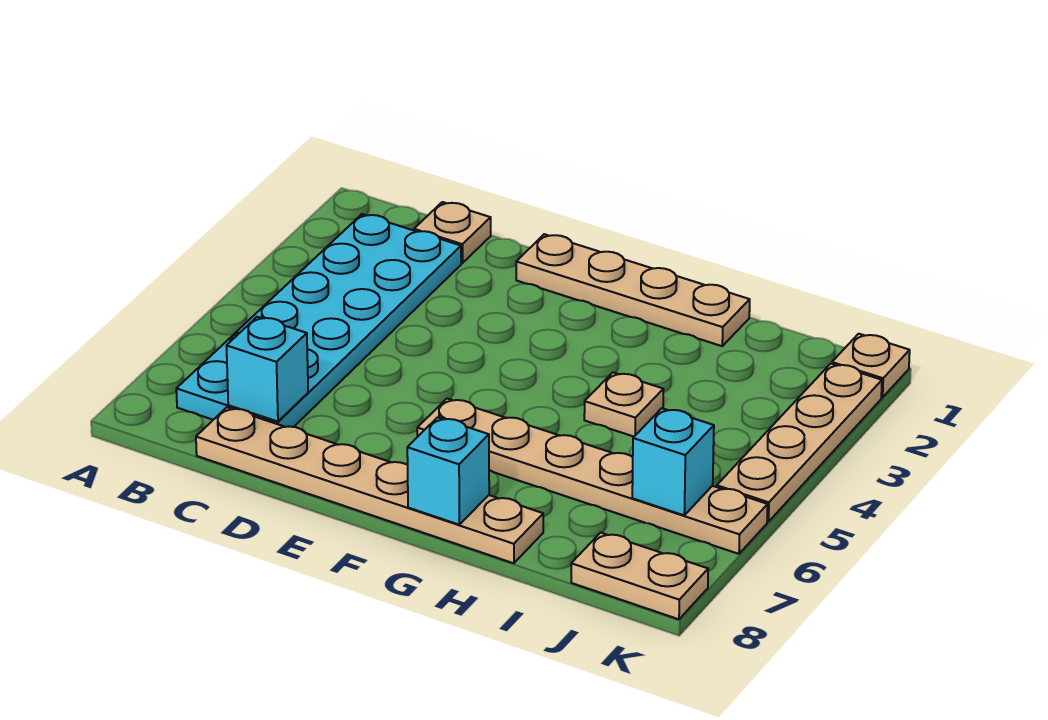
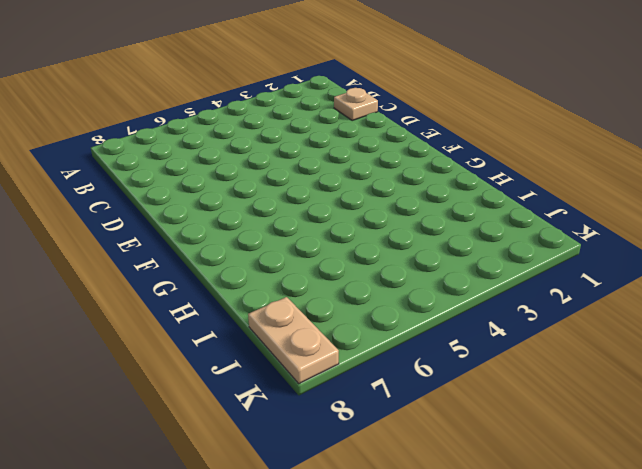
none -> cyan 2x6 plate [176,214,461,427]
none -> tan 1x6 plate [196,407,543,563]
none -> tan 1x4 plate [516,234,750,346]

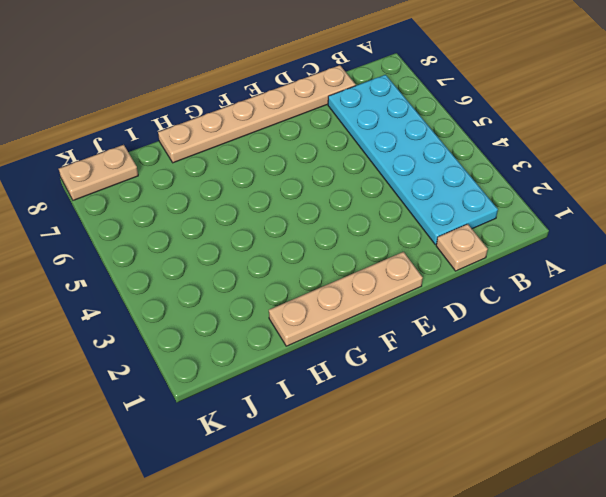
none -> tan 1x6 plate [417,399,768,554]
none -> tan 1x1 plate [584,372,664,437]
none -> tan 1x1 plate [832,334,910,398]

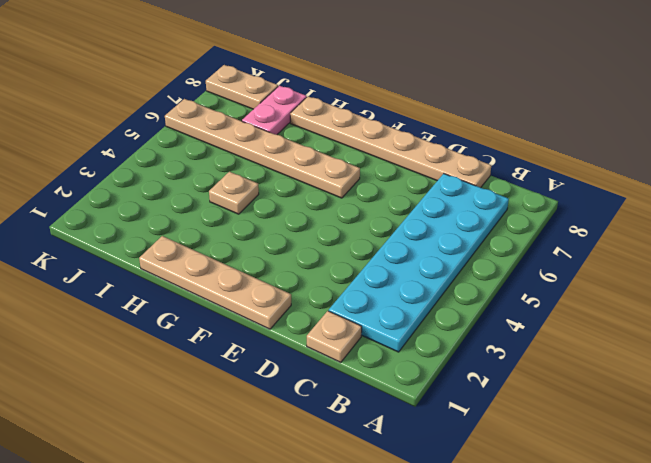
pink 1x2 plate [242,86,307,135] -> none
none -> tan 1x1 plate [832,334,910,398]
none -> tan 1x4 plate [717,364,882,522]
none -> cyan 1x1 brick [227,317,308,422]

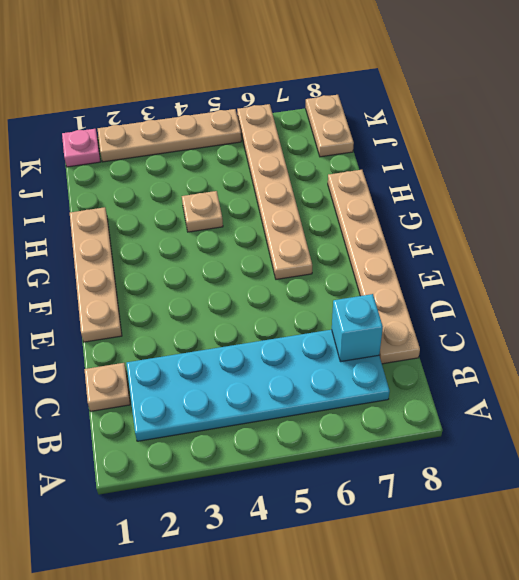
pink 1x1 plate [62,129,100,167] -> tan 1x1 plate [832,334,910,398]
none -> cyan 1x1 brick [407,417,489,525]
none -> cyan 1x1 brick [632,408,714,515]

